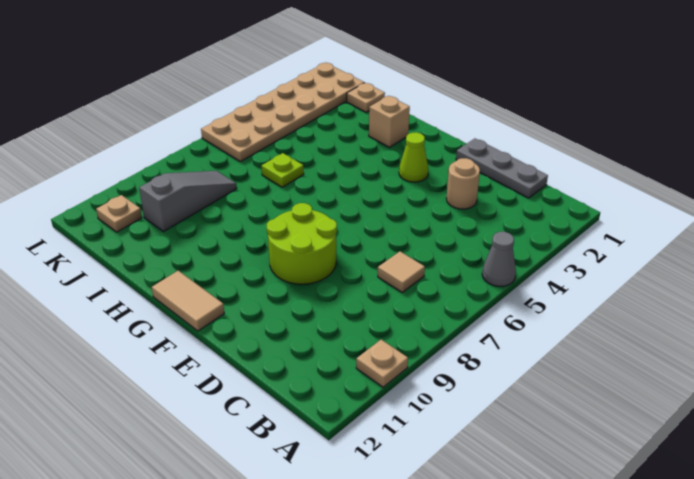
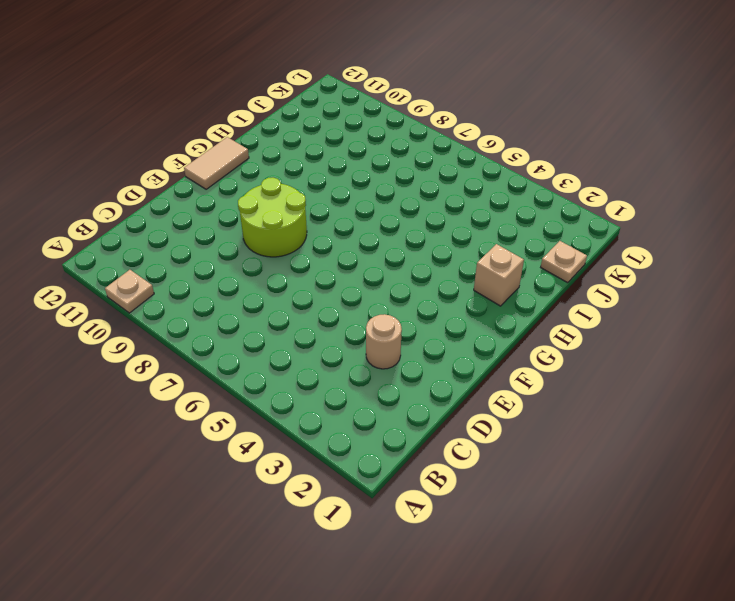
none -> grey 1x1 cone [482,232,516,286]
none -> grey 1x3 plate [456,139,548,198]
none -> tan 1x1 tile [378,251,425,292]

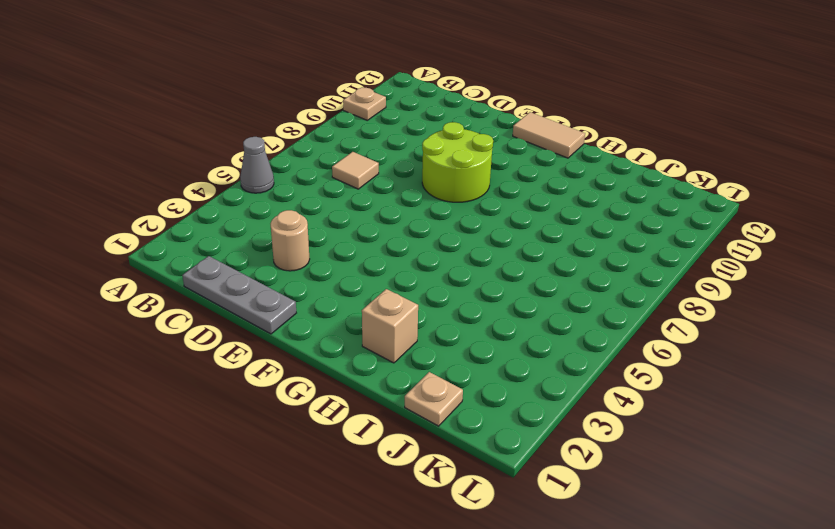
none -> lime 1x1 cone [399,132,429,182]
none -> lime 1x1 plate [261,153,304,187]
none -> grey 1x3 slope [139,171,237,231]

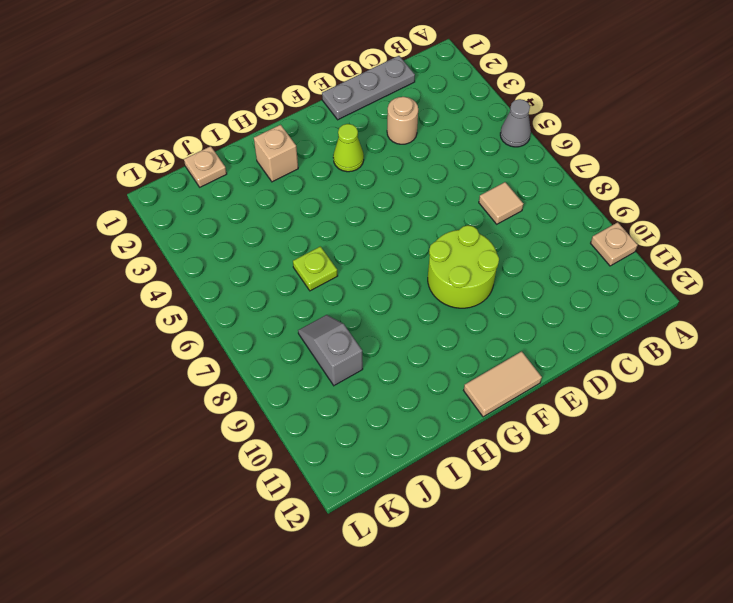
grey 1x2 slope [298,315,363,385] -> grey 1x3 slope [139,171,237,231]
none -> tan 2x6 plate [201,63,364,162]
none -> tan 1x1 plate [96,195,142,232]

